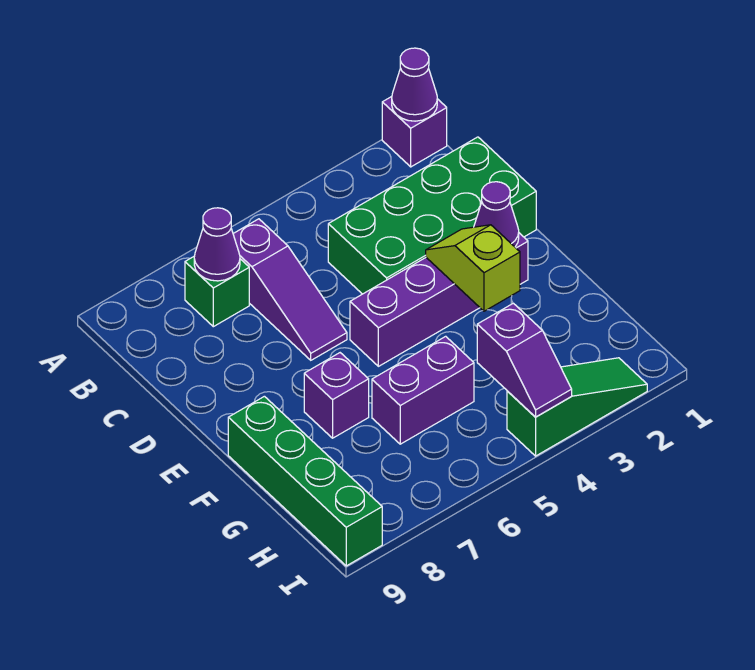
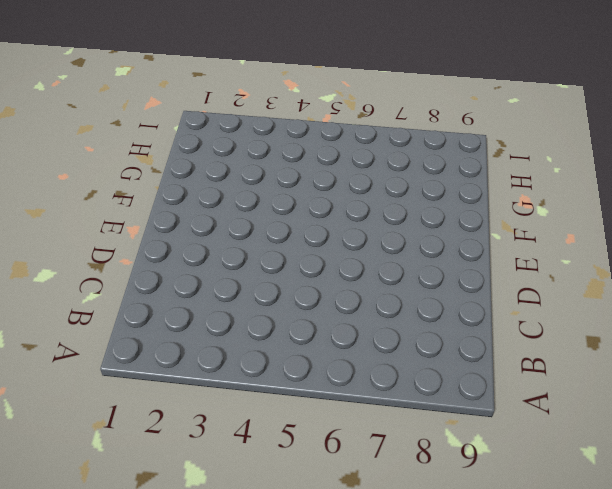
none -> purple 1x1 brick [382,97,447,167]
none -> purple 1x3 slope [233,219,347,360]
none -> green 1x1 brick [185,256,249,327]

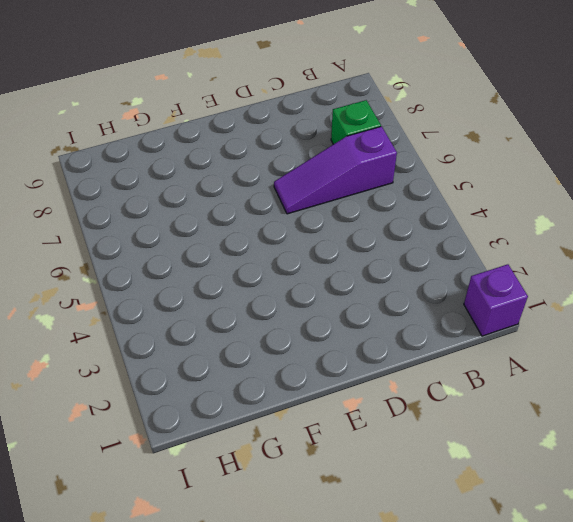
none -> green 2x4 brick [328,137,536,294]
none -> purple 1x4 brick [350,233,528,366]
none -> purple 1x1 brick [304,353,369,438]

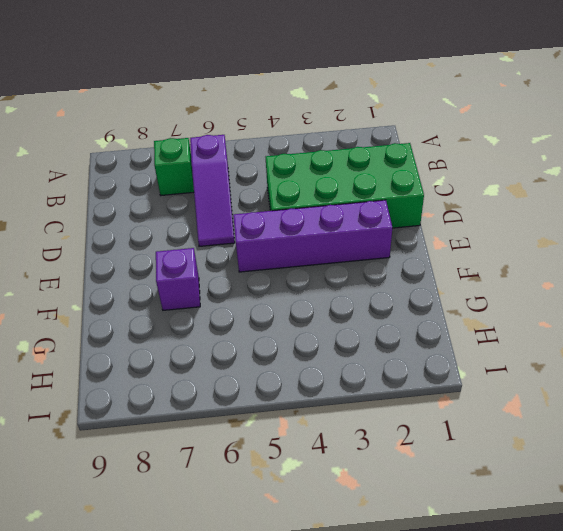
none -> purple 1x1 brick [382,97,447,167]
none -> green 1x4 brick [228,396,382,566]
none -> purple 1x2 brick [372,336,474,444]

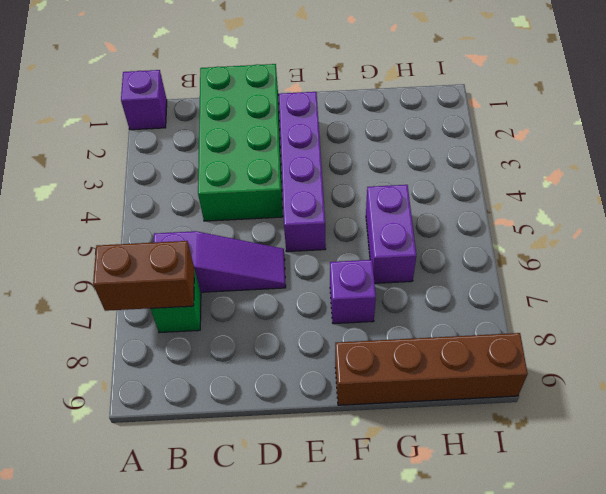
brown 1x2 brick [93,241,194,311] -> purple 1x1 cone [194,208,240,281]
brown 1x4 brick [335,333,528,405] -> green 1x4 brick [228,396,382,566]
none -> green 1x3 slope [507,358,647,456]
none -> purple 1x1 cone [392,48,437,121]
none -> purple 1x1 cone [474,182,519,247]

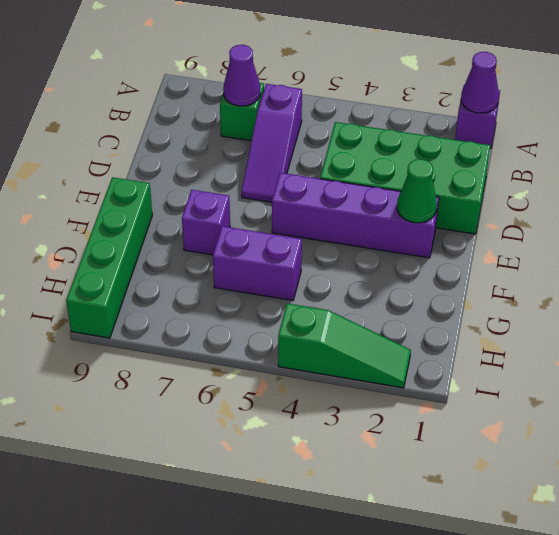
green 1x1 cone [397,159,437,223] -> purple 1x1 cone [474,182,519,247]
none -> lime 1x2 slope [426,225,520,311]
none -> purple 1x2 slope [477,303,572,417]

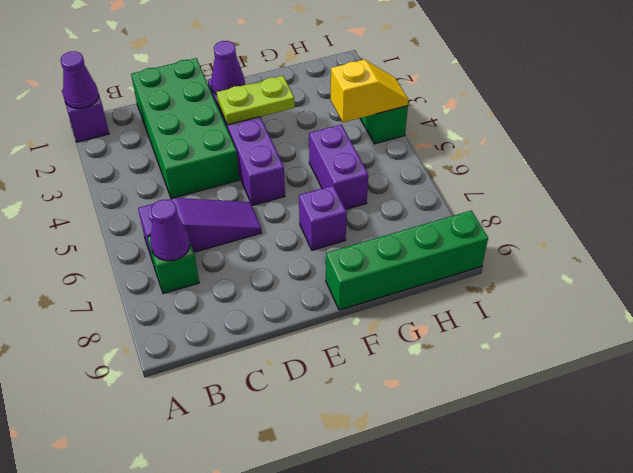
lime 1x2 plate [216,76,295,125] -> lime 1x2 slope [426,225,520,311]
yellow 1x2 slope [330,60,409,122] -> purple 1x2 slope [477,303,572,417]

